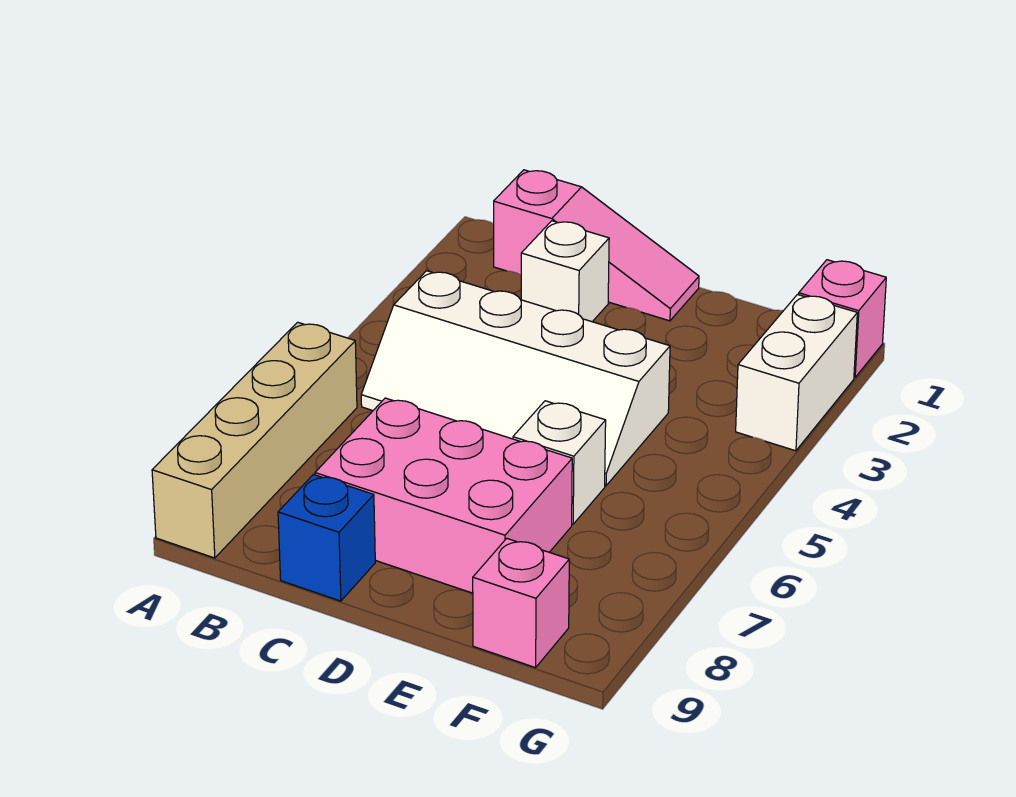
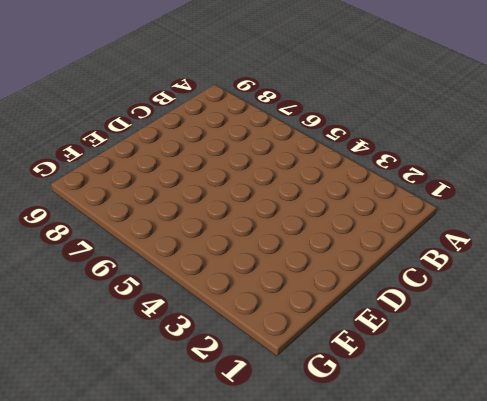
none -> tan 1x4 brick [152,322,357,558]
none -> pink 1x3 slope [494,170,699,321]

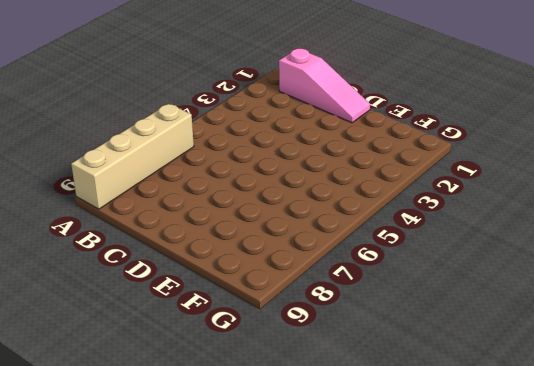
none -> white 2x4 slope [361,271,670,486]
none -> white 1x1 brick [521,221,609,322]

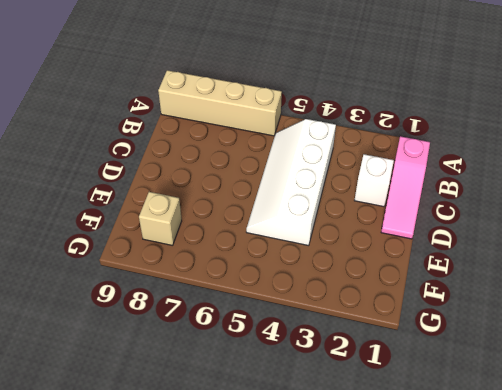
tan 1x1 brick [139,192,182,246] -> none
none -> pink 2x3 brick [315,398,572,593]
none -> blue 1x1 brick [278,475,375,601]

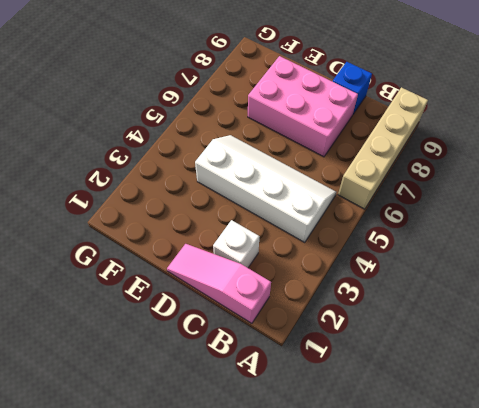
none -> white 1x1 brick [513,401,606,524]
none -> pink 1x1 brick [473,538,569,668]

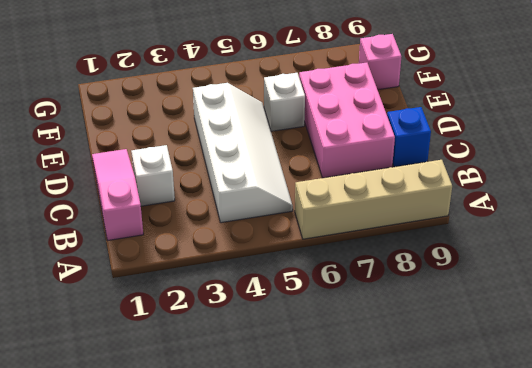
none -> pink 1x1 brick [799,260,886,377]
none -> white 1x2 brick [736,295,857,451]

